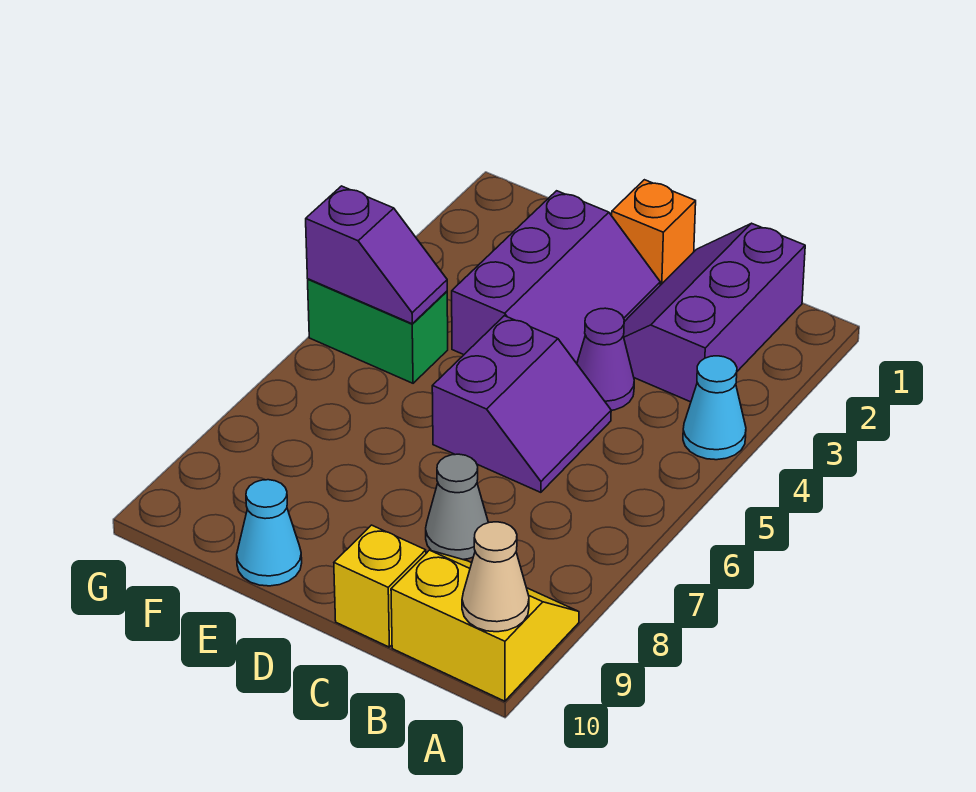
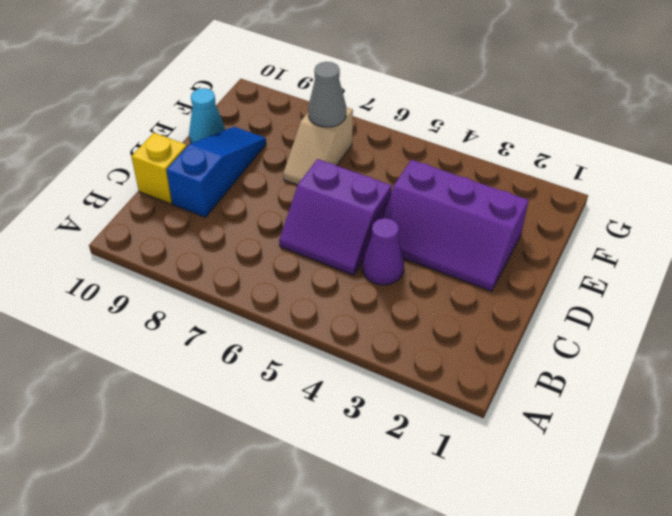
blue 1x3 slope [167,127,266,217] -> none
tan 1x2 slope [283,107,353,185] -> none
grey 1x1 cone [308,62,346,127] -> grey 1x1 cone moved to [426,454,488,560]
none -> cyan 1x1 cone [683,356,746,460]
none -> yellow 2x2 slope [391,550,579,701]
none -> purple 2x3 slope [623,223,805,402]

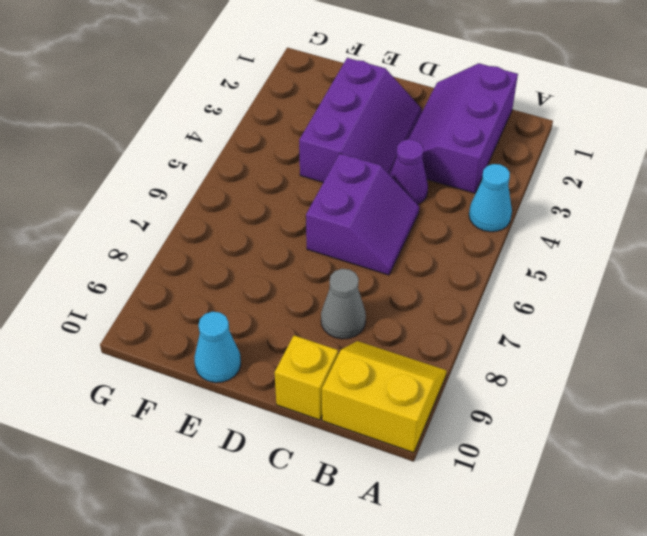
none -> orange 1x1 brick [612,180,696,285]
none -> green 1x2 brick [308,279,448,383]
none -> tan 1x1 cone [462,522,529,632]

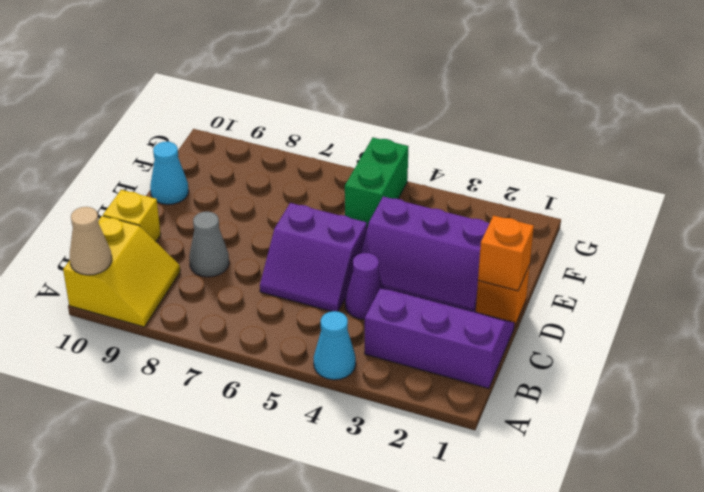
orange 1x1 brick [478,216,534,291] -> none
none -> purple 1x2 slope [306,186,447,324]

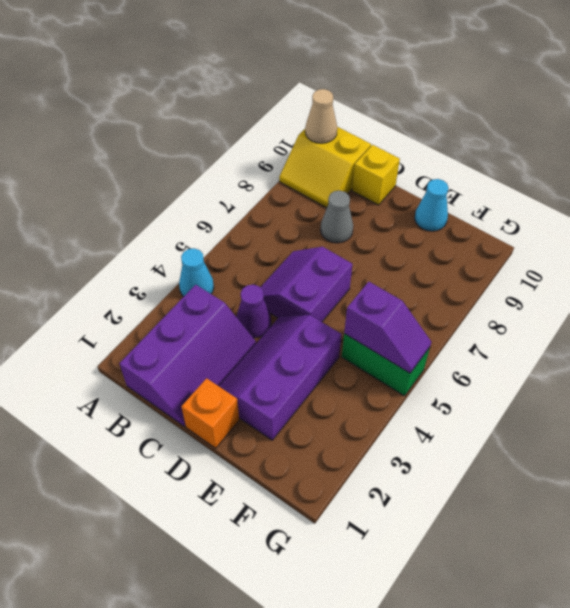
purple 1x2 slope [344,282,431,373] -> purple 1x2 slope turned to [306,186,447,324]

